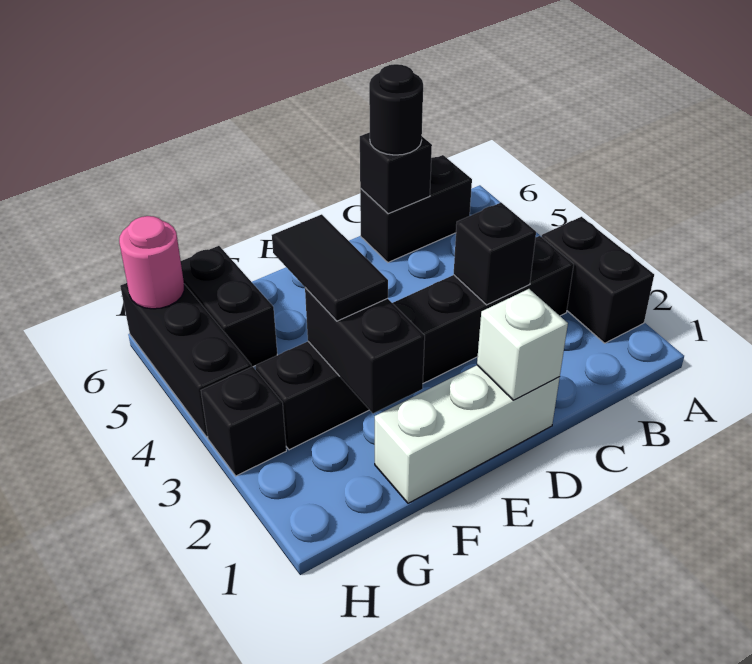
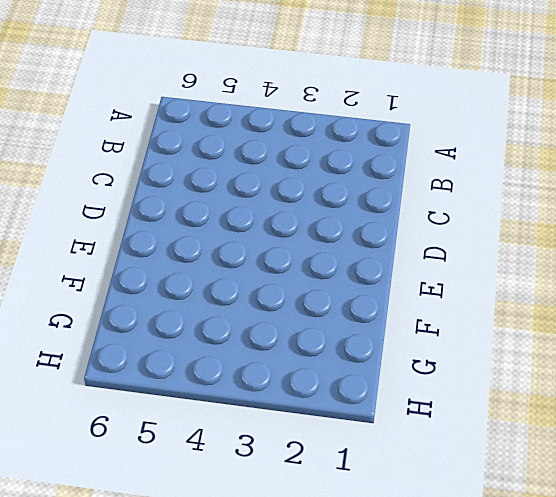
none -> black 1x2 brick [542,217,654,343]
none -> black 1x6 brick [255,236,574,450]
none -> black 1x2 brick [360,155,472,262]

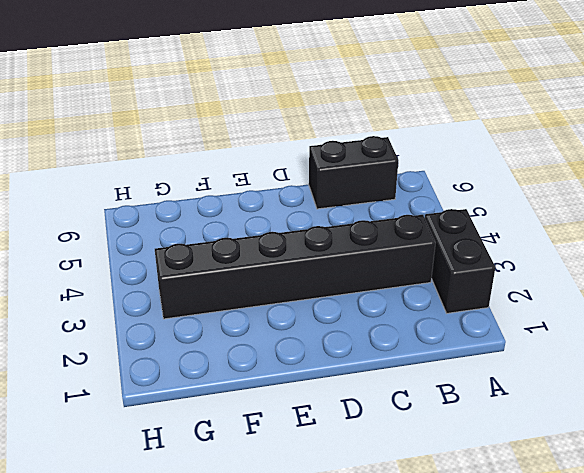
none -> white 1x3 brick [375,365,560,503]
none -> black 1x2 brick [181,246,277,367]
none -> black 1x1 brick [201,367,286,476]

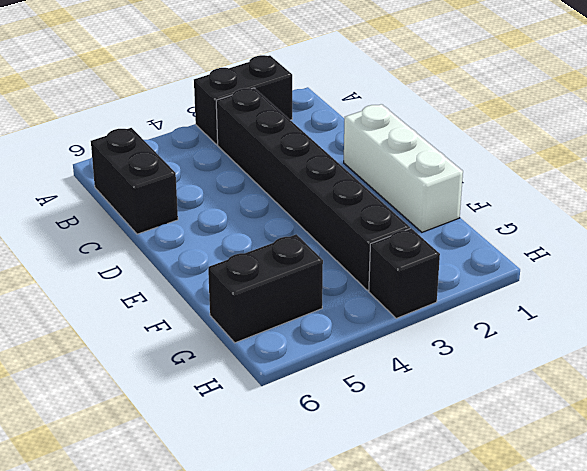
none -> black 1x3 brick [120,283,252,437]
none -> black 1x1 brick [454,203,536,305]
none -> black 1x1 brick [360,132,432,214]

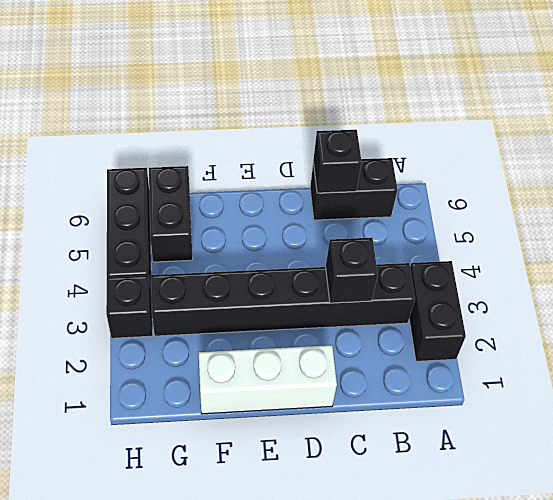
none -> white 1x1 brick [477,289,568,400]
none -> black 1x2 brick [305,288,425,413]
none -> pink 1x1 round brick [119,216,184,309]

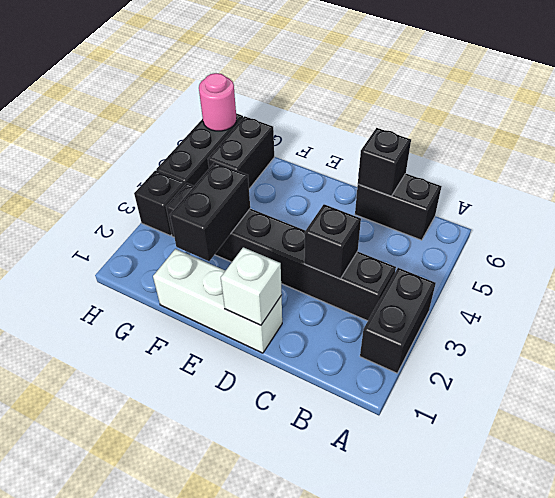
none -> black 1x1 round brick [369,64,423,155]
none -> black 1x2 tile [272,214,388,321]

